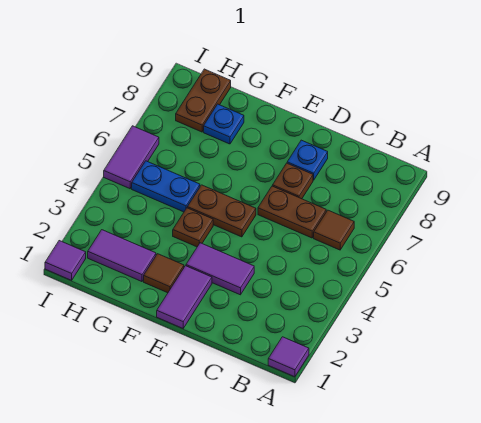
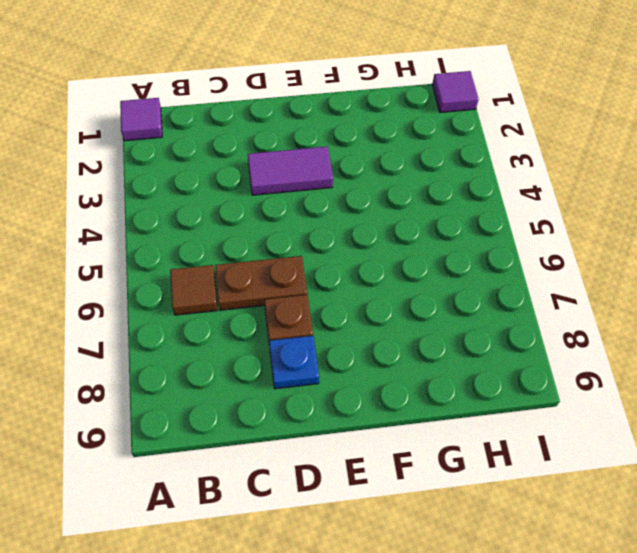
none -> purple 1x2 tile [157,266,212,328]
none -> brown 1x2 plate [187,185,256,237]
none -> brown 1x1 tile [144,254,184,293]

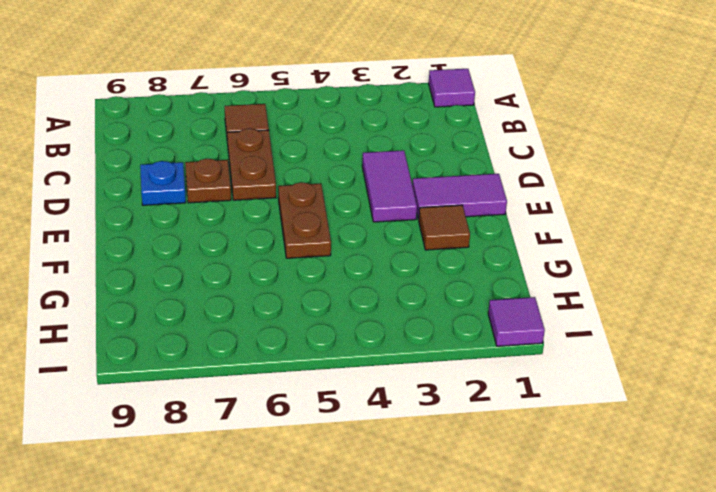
none -> brown 1x1 plate [173,208,213,247]
none -> purple 1x2 tile [88,230,156,282]
none -> blue 1x2 plate [132,161,200,212]

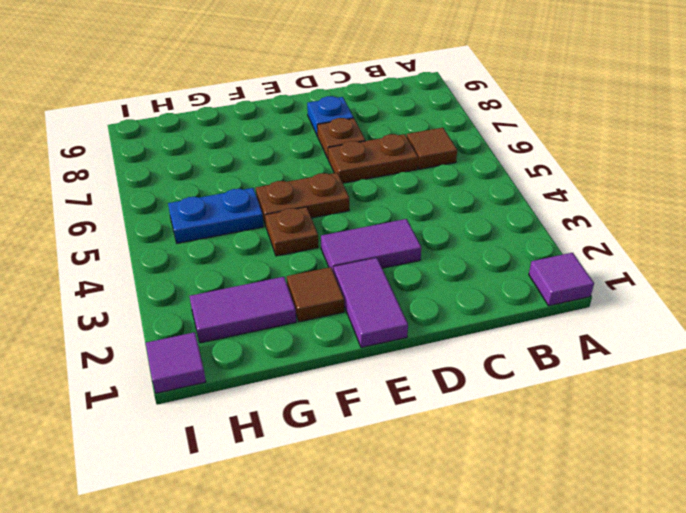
none -> blue 1x1 plate [204,104,244,144]
none -> brown 1x2 plate [176,69,231,132]
none -> purple 1x2 tile [104,126,159,189]

